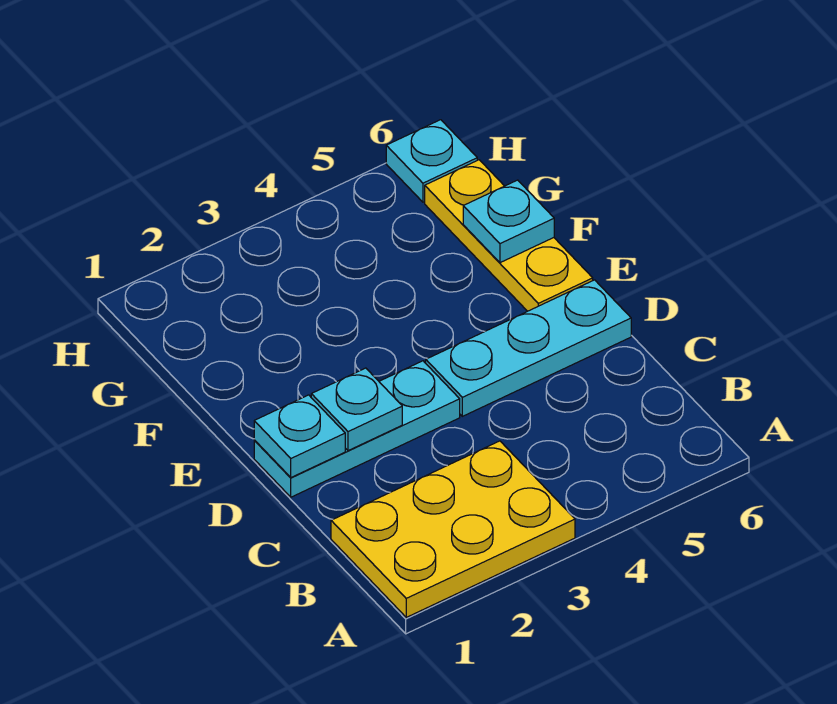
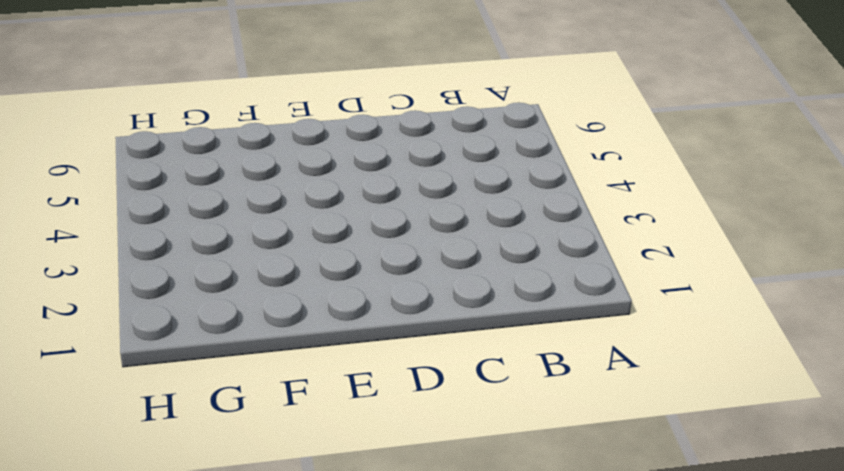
none -> yellow 2x3 plate [331,441,575,617]
none -> cyan 1x3 plate [254,361,460,497]

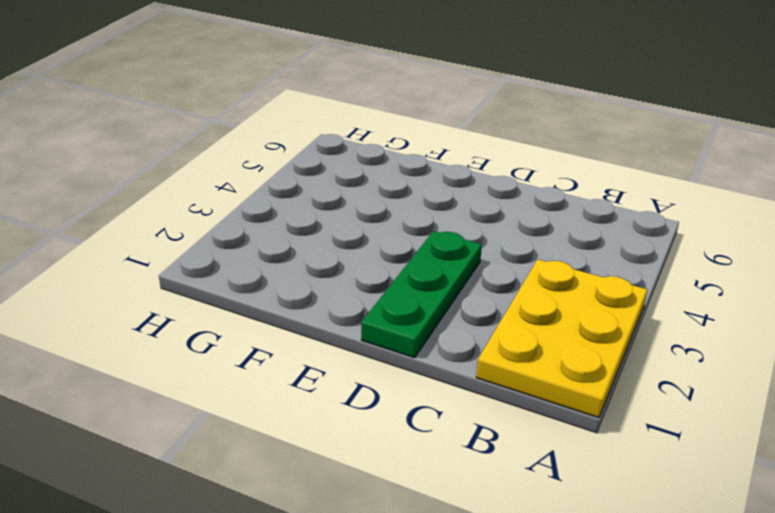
green 1x3 plate [361,231,482,358] -> cyan 1x3 plate [254,361,460,497]
none -> cyan 1x3 plate [426,280,631,416]
none -> yellow 1x3 plate [425,160,593,311]

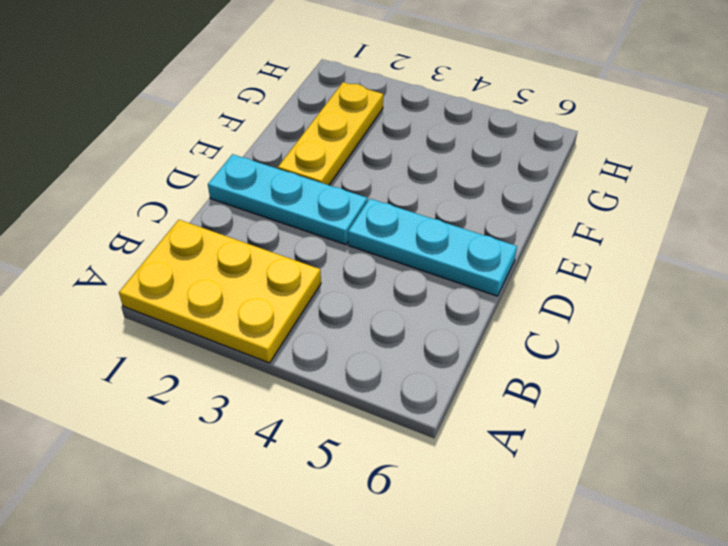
yellow 1x3 plate [278,82,383,185] -> yellow 1x3 plate moved to [425,160,593,311]
none -> cyan 1x1 plate [386,120,477,202]
none -> cyan 1x1 plate [254,395,345,477]

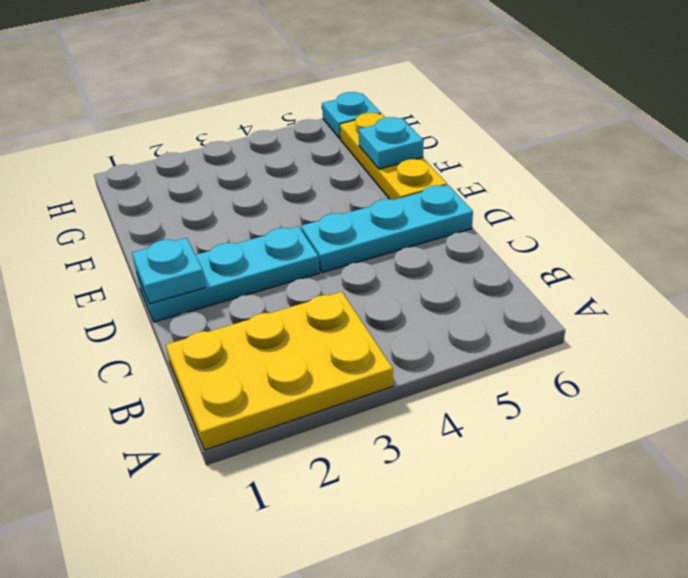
none -> cyan 1x1 plate [311,368,402,451]

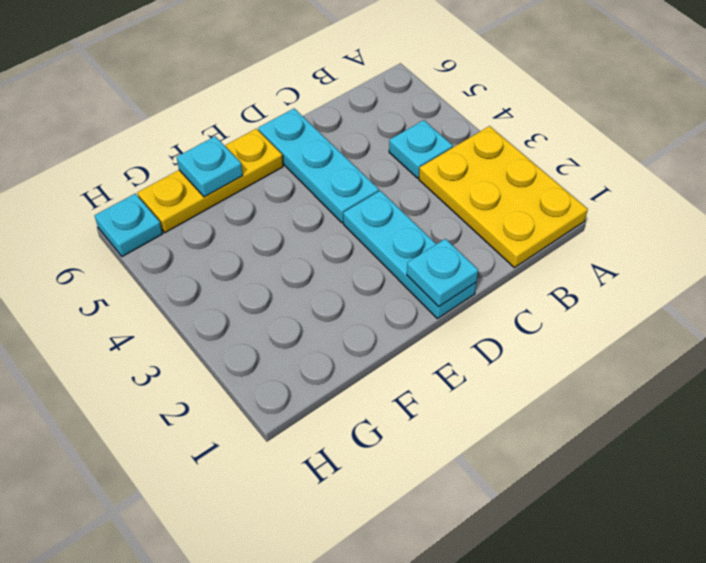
cyan 1x1 plate [389,120,453,178] -> cyan 1x1 plate moved to [311,368,402,451]

